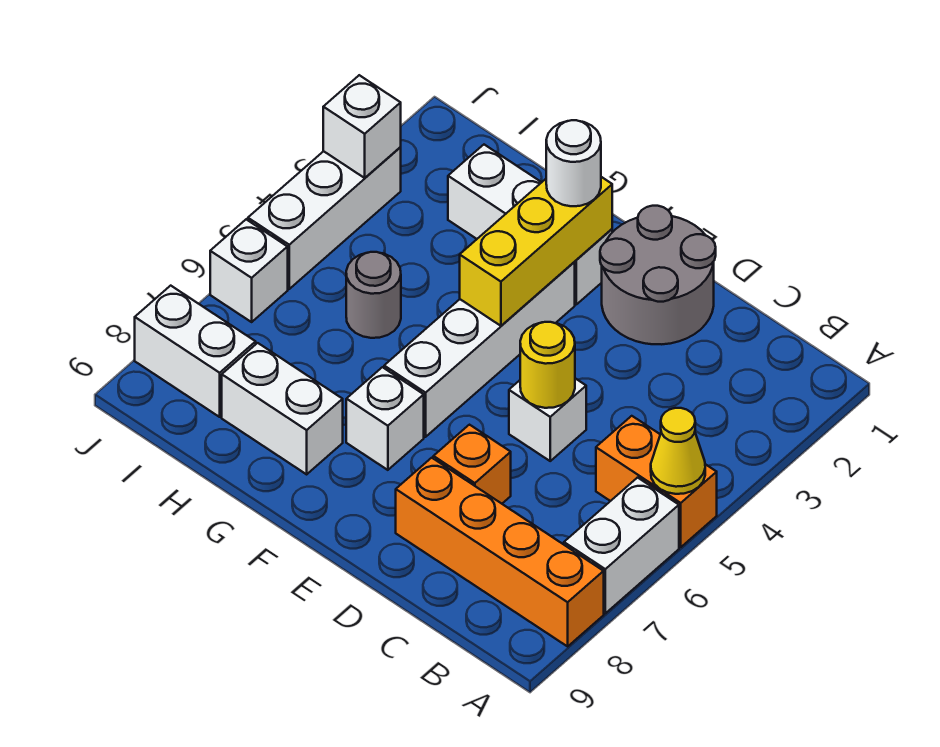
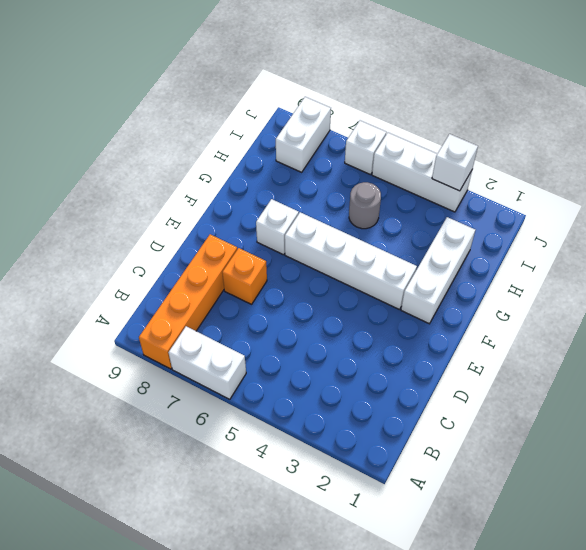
none -> orange 1x2 brick [596,416,717,547]
none -> grey 2x2 round brick [600,206,716,344]
none -> white 1x1 brick [509,378,586,461]

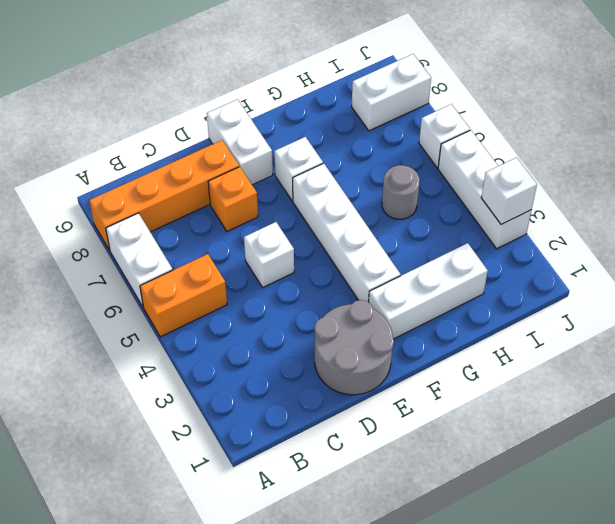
white 1x2 brick [207,99,273,185] -> white 1x2 brick turned to [222,343,343,474]
none -> yellow 1x1 cone [651,408,705,494]
none -> yellow 1x1 round brick [520,322,575,408]
none -> yellow 1x3 brick [460,177,612,326]

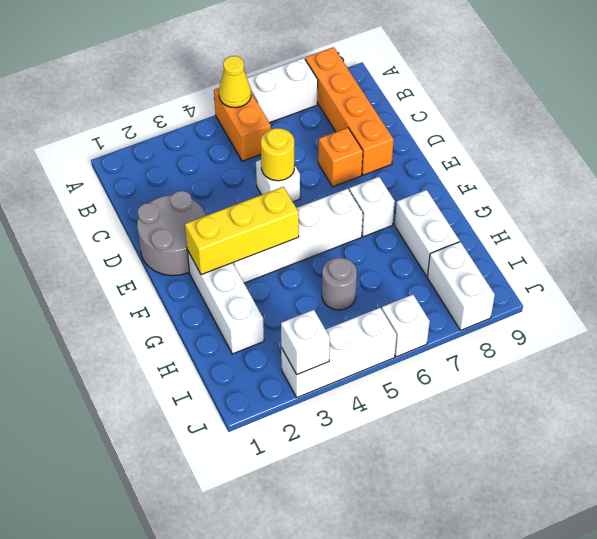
none -> white 1x1 round brick [546,120,601,206]

